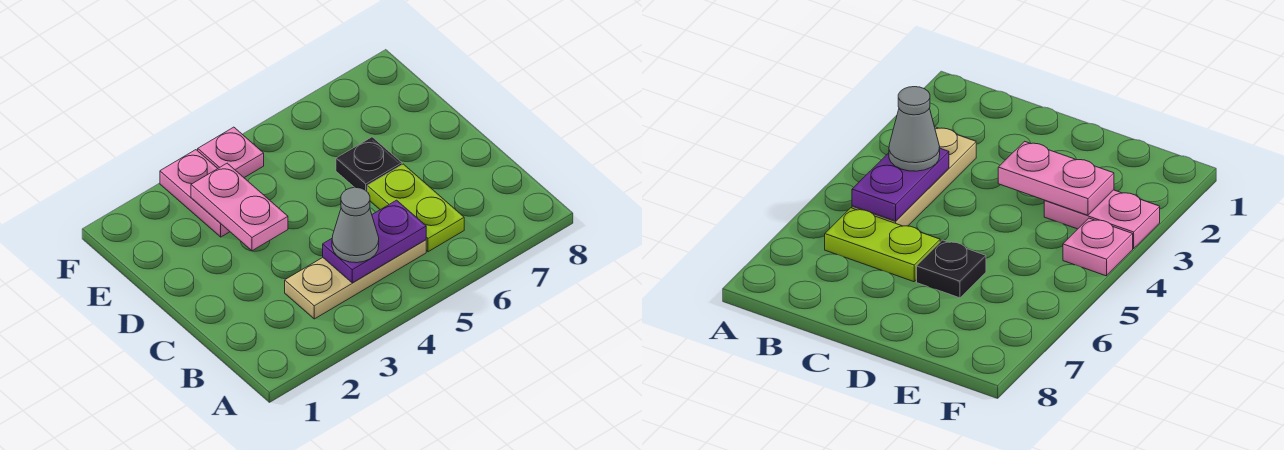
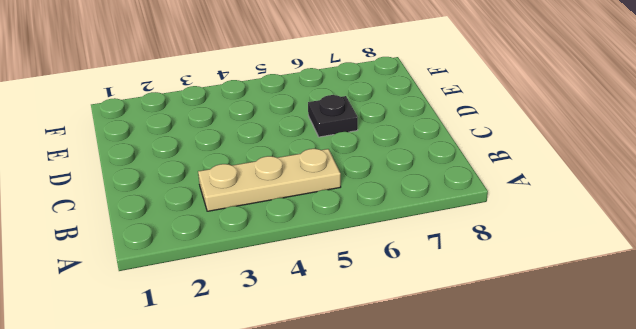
none -> lime 1x2 plate [367,164,464,252]
none -> pink 1x2 plate [160,150,230,237]

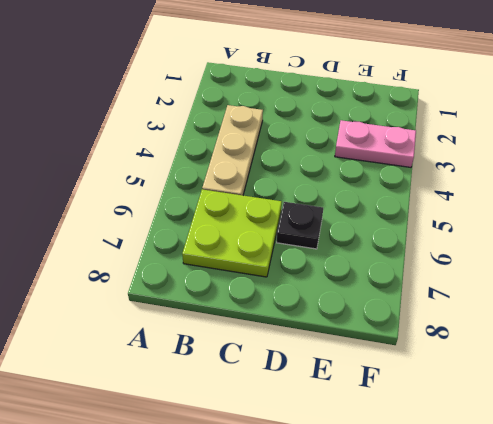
lime 2x2 plate [182,189,282,277] -> lime 1x2 plate [367,164,464,252]
none -> pink 1x1 plate [198,127,264,178]
none -> purple 1x2 plate [323,200,426,283]

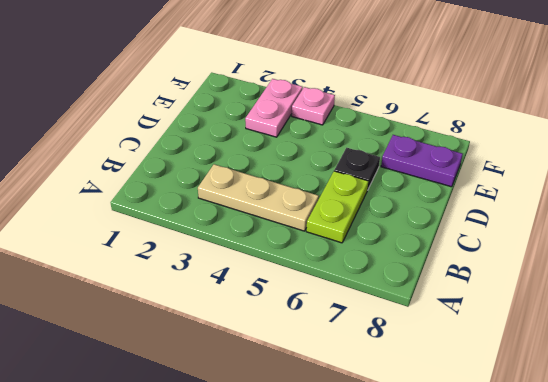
purple 1x2 plate [381,135,463,187] -> purple 1x2 plate moved to [323,200,426,283]
none -> pink 1x2 plate [191,163,288,251]
none -> grey 1x1 cone [332,187,379,263]

